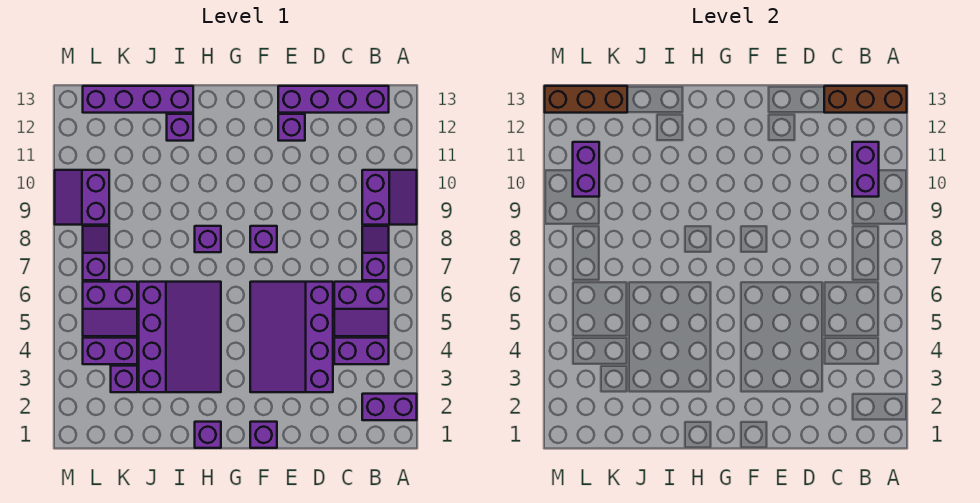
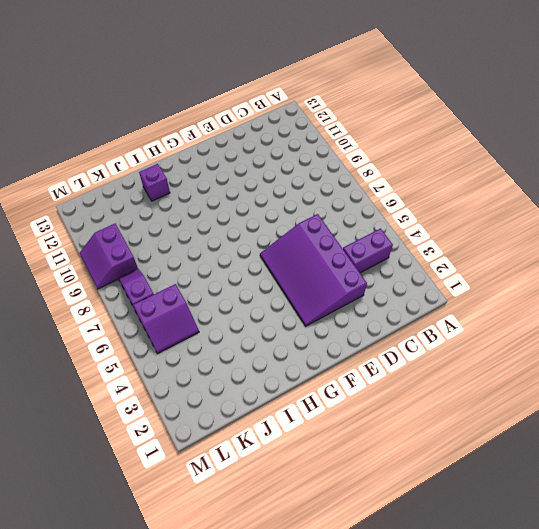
none -> purple 1x2 brick [362,394,417,420]
none -> purple 2x2 slope [362,170,417,225]
none -> purple 2x2 slope [334,282,389,336]

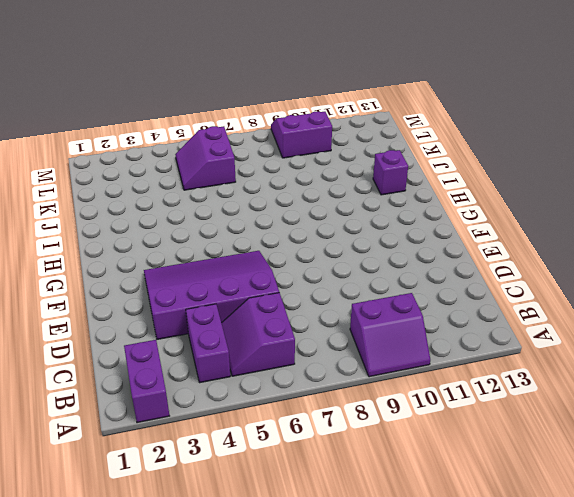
none -> purple 1x2 slope [362,226,389,280]
none -> purple 1x4 brick [278,86,389,113]
none -> purple 1x1 brick [278,114,305,141]

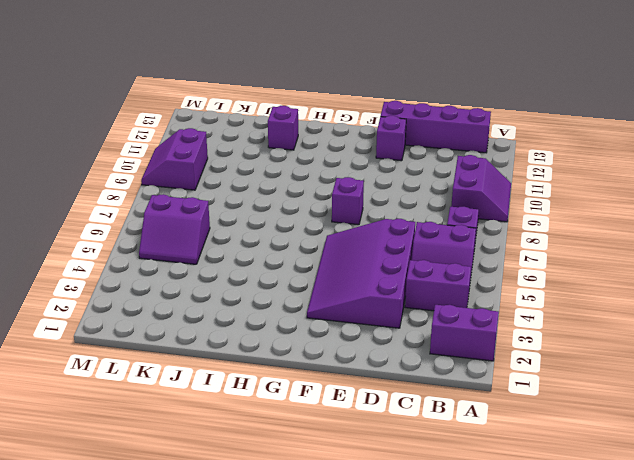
none -> purple 1x1 brick [250,422,277,448]
none -> purple 1x1 brick [195,422,221,448]
none -> purple 3x4 slope [139,282,221,392]

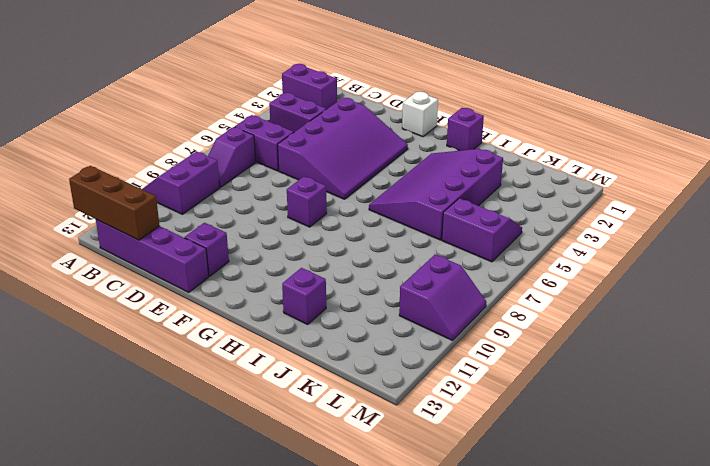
white 1x1 brick [402,92,438,137] -> purple 1x1 brick [250,422,277,448]
none -> purple 1x1 brick [195,226,221,252]
none -> purple 1x4 brick [83,86,193,113]
none -> purple 1x1 brick [111,366,137,392]

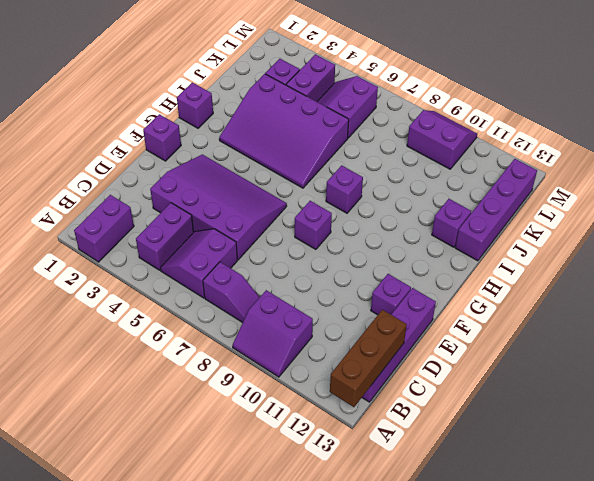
none -> purple 1x2 slope [83,226,109,280]
none -> purple 1x2 brick [852,142,879,197]
none -> brown 1x3 brick [545,86,627,113]

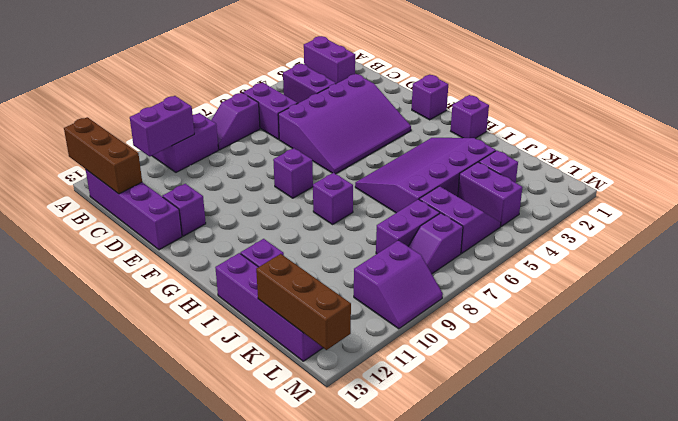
purple 1x2 brick [376,199,440,254] -> purple 1x2 brick moved to [573,142,599,197]

